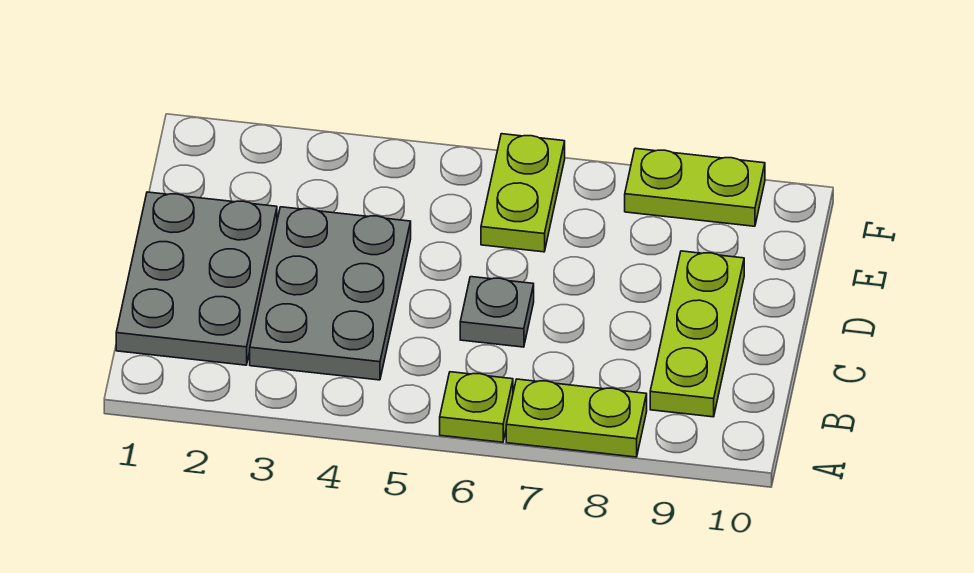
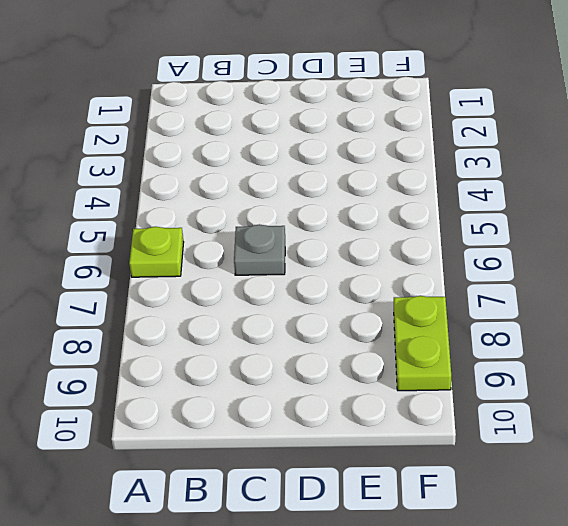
none -> lime 1x2 plate [506,379,647,457]
none -> grey 2x3 plate [116,192,277,365]

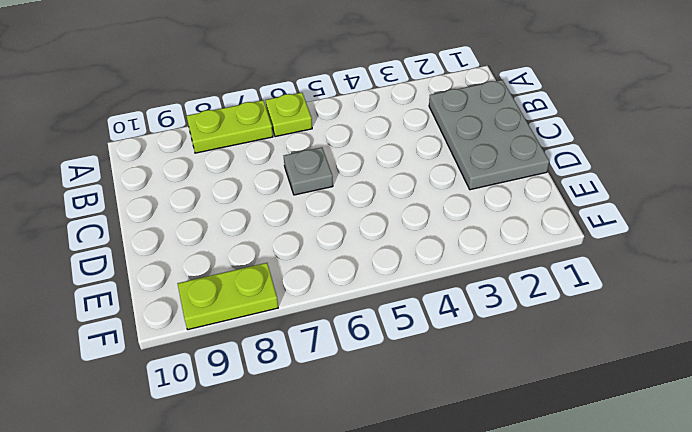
none -> grey 2x3 plate [250,207,411,380]
none -> lime 1x3 plate [650,251,744,417]

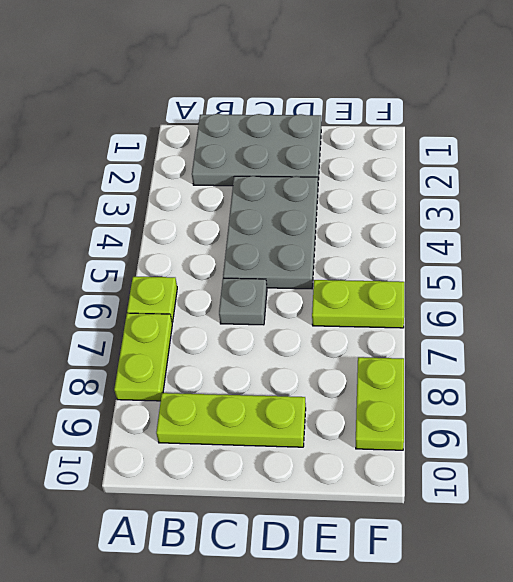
grey 2x3 plate [223,176,318,289] -> grey 2x3 plate turned to [250,207,411,380]

